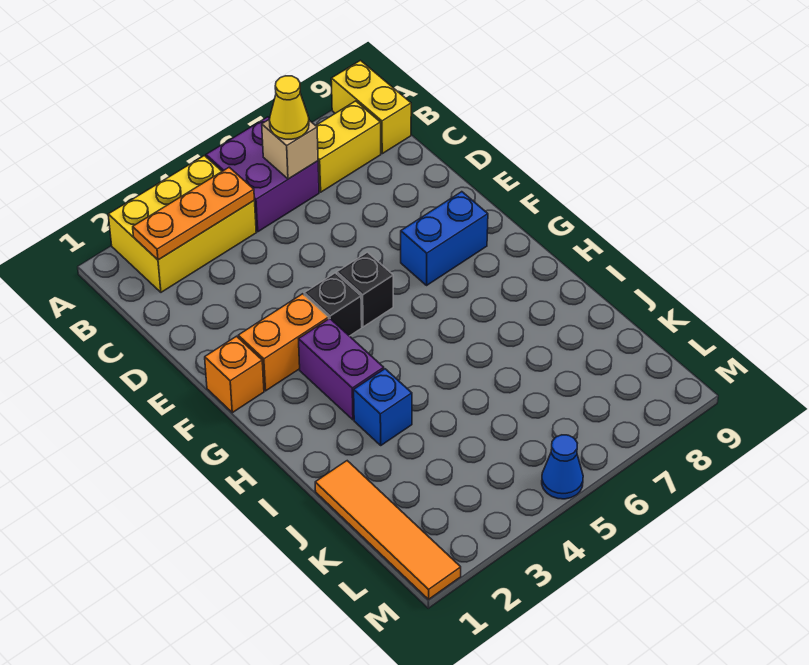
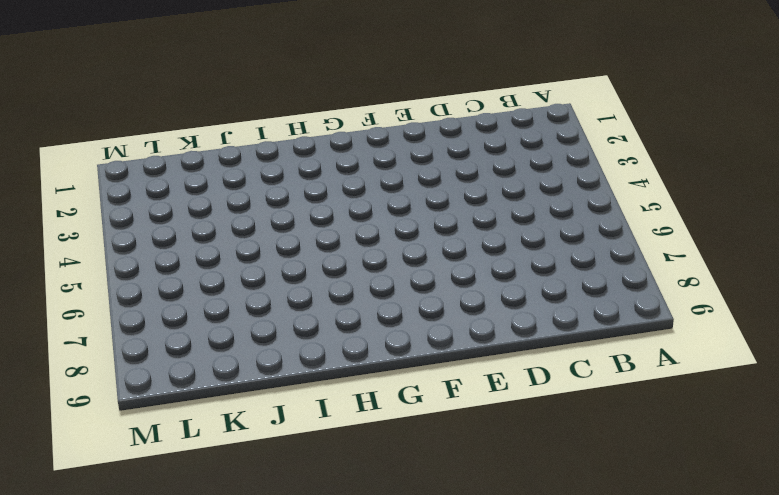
none -> yellow 2x3 brick [108,156,256,292]
none -> purple 2x2 brick [206,117,319,232]
none -> yellow 1x2 brick [331,60,411,154]

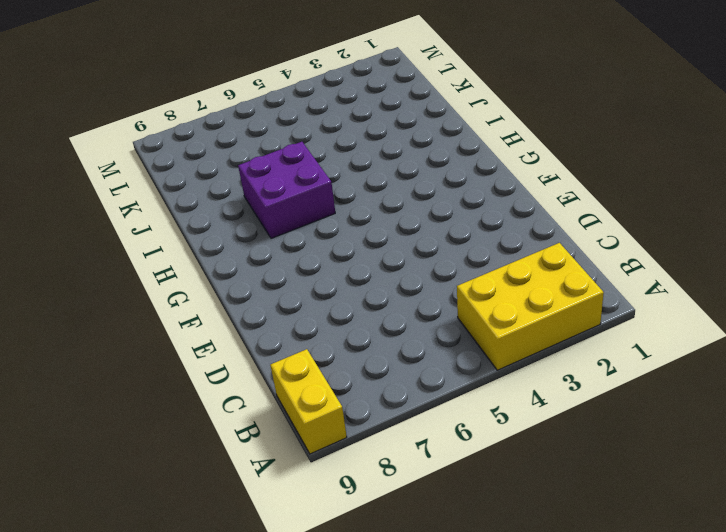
purple 2x2 brick [238,142,335,238] -> purple 2x2 brick moved to [206,117,319,232]
none -> yellow 1x2 brick [316,101,381,192]
none -> orange 1x1 brick [205,336,264,413]
none -> orange 1x2 brick [238,294,329,391]

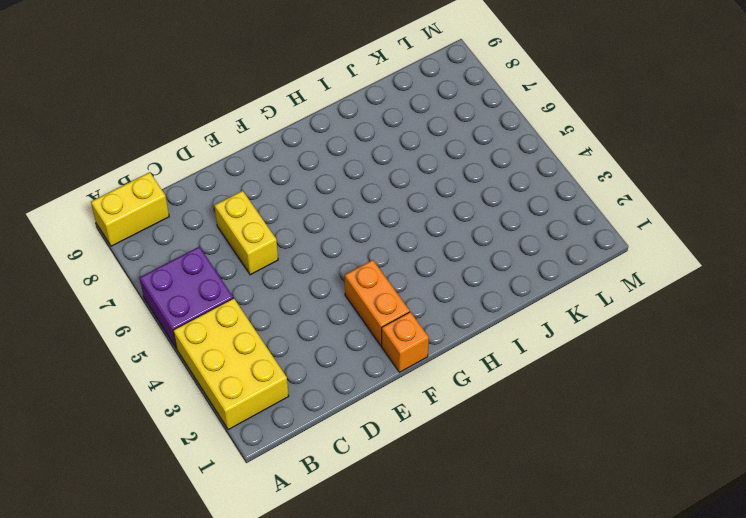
yellow 1x2 brick [214,191,278,275] -> yellow 1x2 brick moved to [316,101,381,192]
none -> black 1x1 brick [304,273,362,336]
none -> black 1x1 brick [337,252,393,327]
none -> blue 1x2 brick [401,192,488,286]

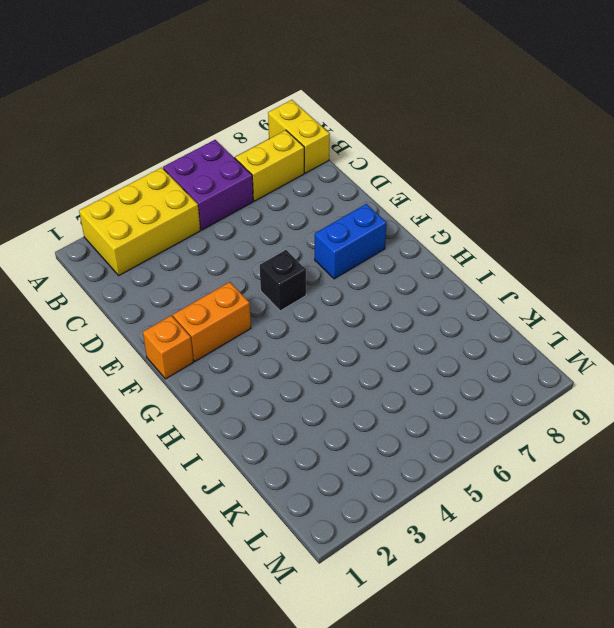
none -> black 1x1 brick [304,273,362,336]
none -> purple 1x2 brick [299,319,384,420]
none -> blue 1x1 brick [354,369,412,445]

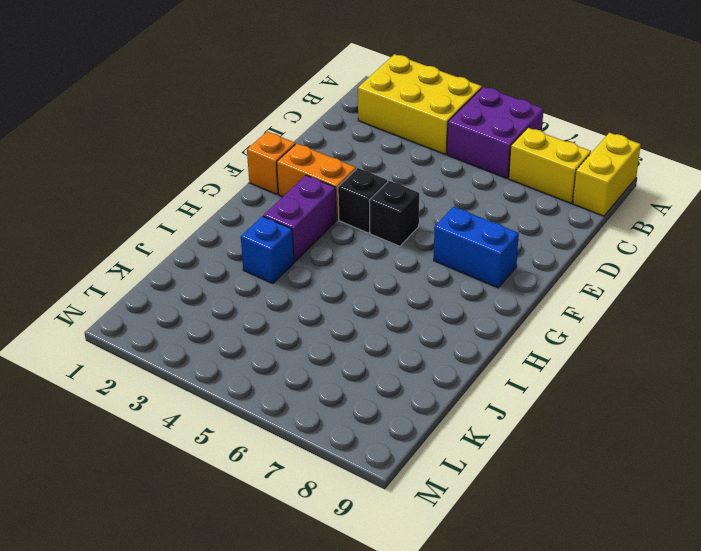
none -> orange 1x4 tile [315,461,461,599]
none -> blue 1x1 cone [542,435,583,499]
none -> orange 1x3 plate [133,167,254,260]

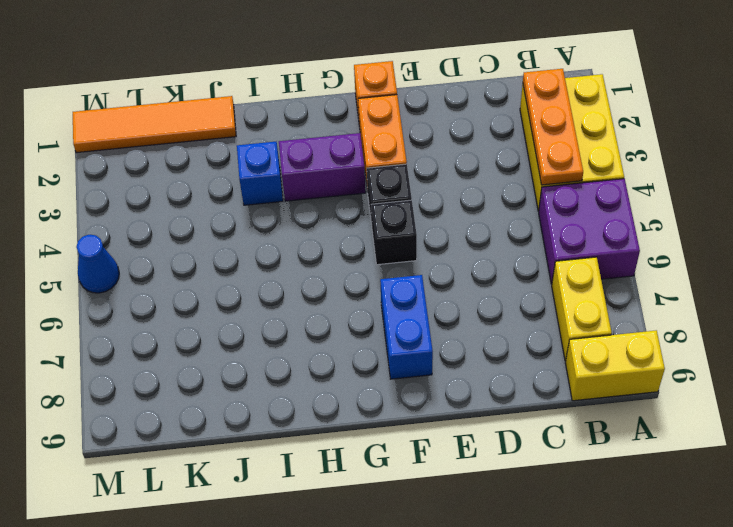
none -> tan 1x1 brick [262,119,318,179]
none -> yellow 1x1 cone [269,76,309,139]

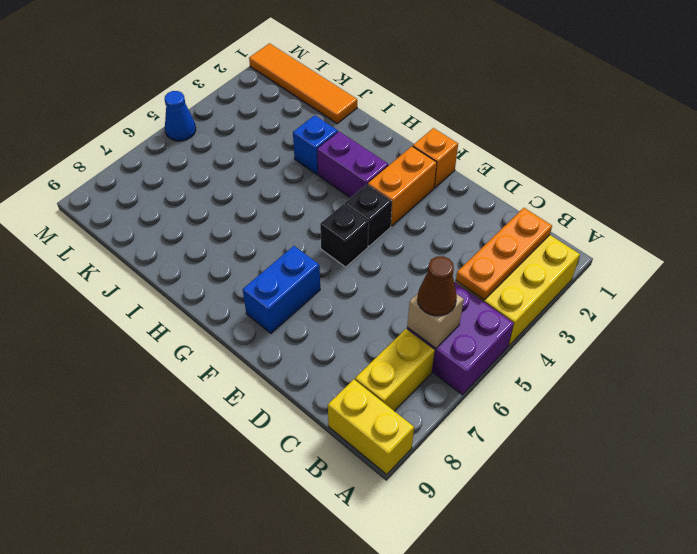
brown 1x1 cone [418,256,457,316] -> yellow 1x1 cone [269,76,309,139]

